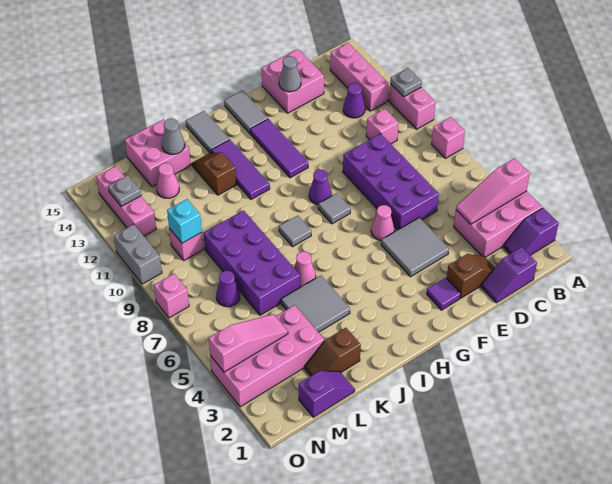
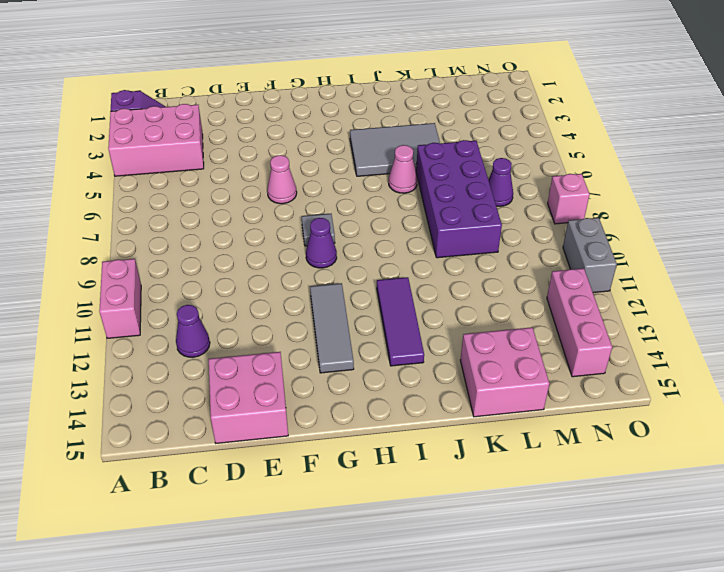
grey 1x3 tile [310,283,354,373] -> purple 1x3 tile [250,119,308,178]
grey 2x3 tile [350,123,440,176] -> grey 2x2 tile [281,276,350,332]
none -> pink 1x1 brick [432,117,465,158]
none -> pink 1x3 brick [330,43,389,111]
none -> purple 1x2 slope [481,247,537,303]
none -> pink 1x1 brick [366,109,399,144]

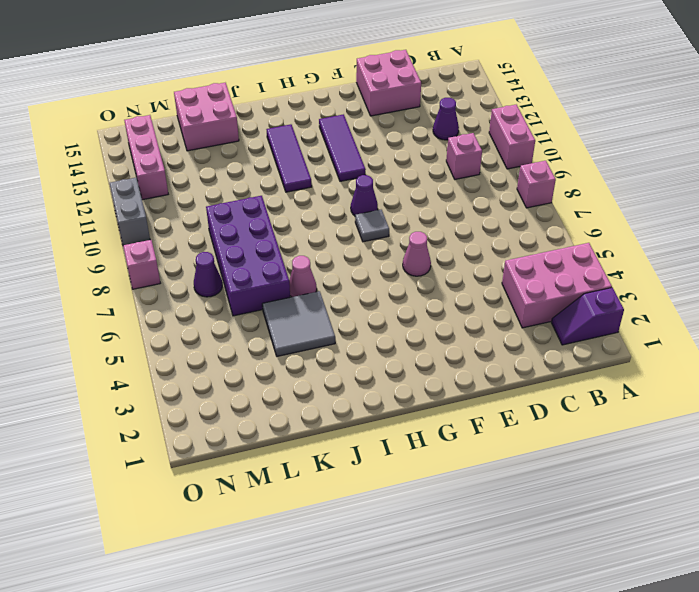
none -> pink 1x3 brick [330,43,389,111]
none -> purple 1x2 slope [481,247,537,303]
none -> brown 1x2 slope [447,254,495,298]
none -> purple 2x4 brick [343,134,439,230]

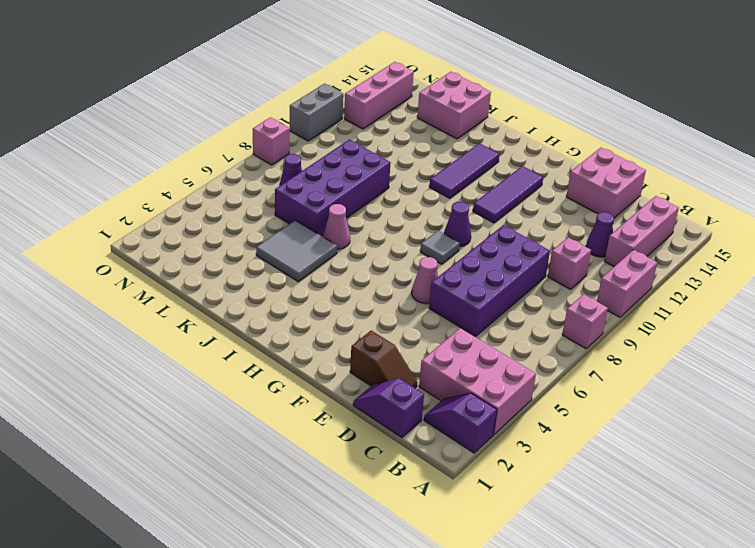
none -> grey 2x2 tile [381,218,449,277]
none -> purple 1x1 tile [427,278,461,310]
none -> grey 1x2 tile [224,91,268,133]
none -> grey 1x1 tile [279,216,311,247]

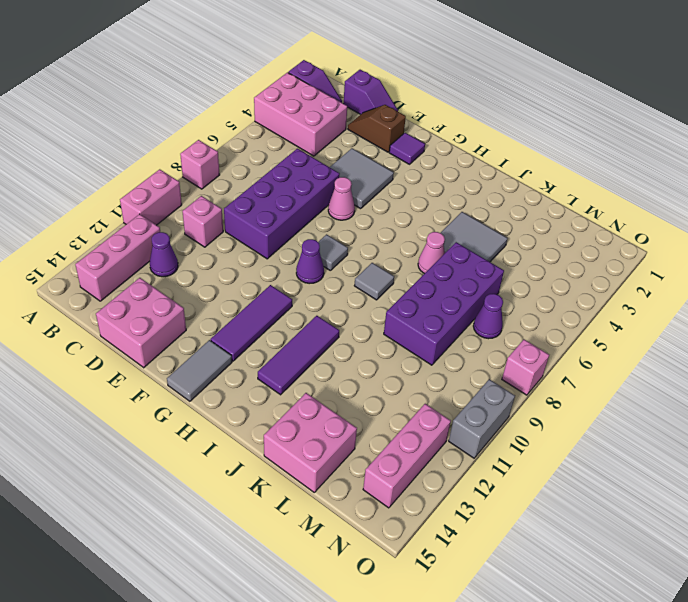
none -> grey 1x2 tile [186,111,229,153]
none -> brown 1x2 slope [192,153,237,195]
none -> brown 1x2 slope [305,328,361,376]
none -> purple 1x2 slope [299,371,355,417]

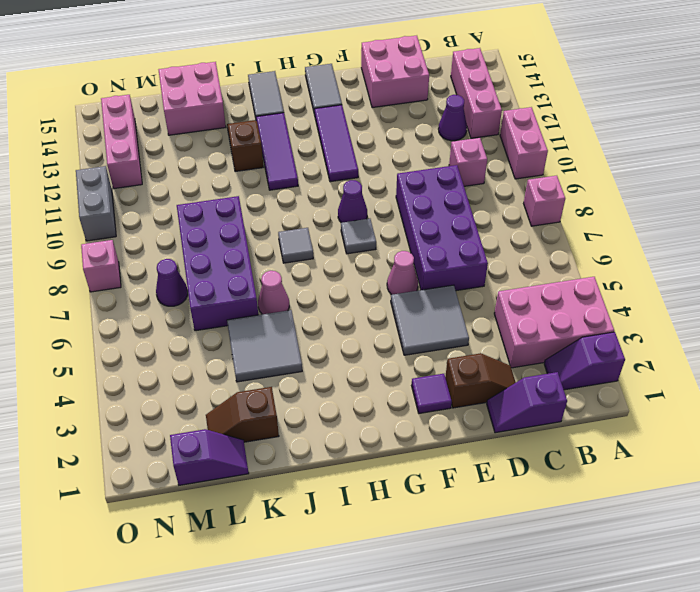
none -> pink 2x4 brick [210,305,324,407]
none -> pink 1x1 cone [156,163,179,198]
none -> pink 1x1 brick [169,229,203,260]
none -> pink 1x3 slope [456,158,530,224]

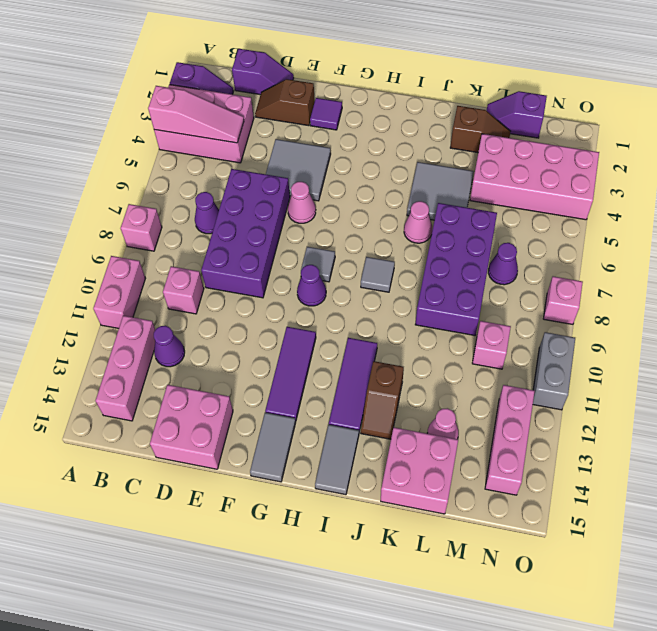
purple 1x1 cone [195,192,219,234] -> none
none -> grey 1x1 plate [390,68,422,97]
none -> grey 1x1 cone [279,56,301,92]
none -> grey 1x1 cone [162,118,185,154]
none -> pink 1x3 slope [209,314,288,372]

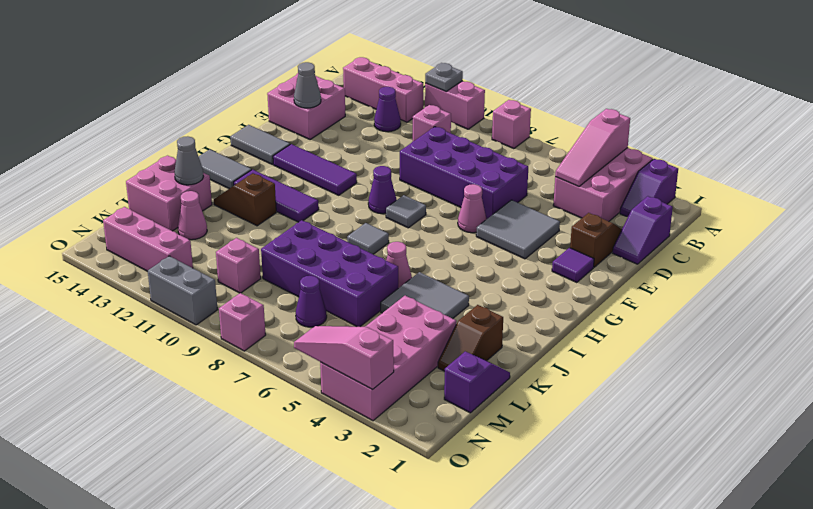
pink 1x3 slope [294,326,394,390] -> pink 1x3 slope turned to [209,314,288,372]
none -> cyan 1x1 brick [167,199,202,243]
none -> grey 1x1 plate [108,175,141,206]

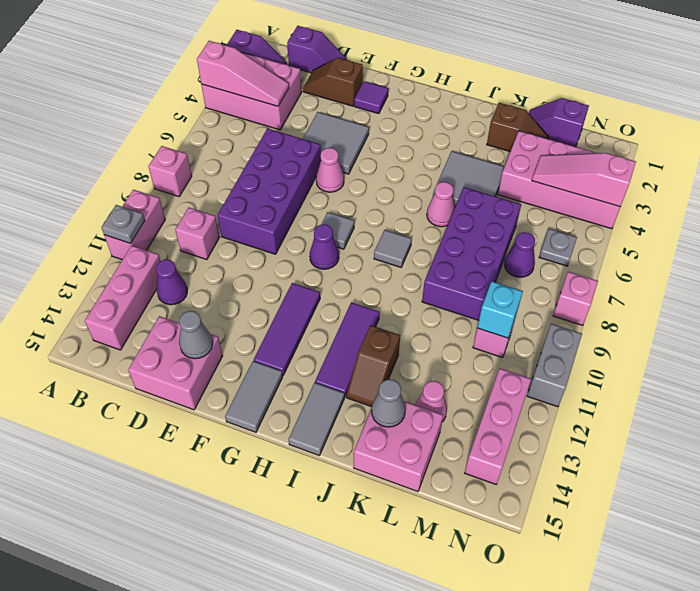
grey 1x1 plate [539,229,577,266] -> grey 1x1 plate moved to [108,175,141,206]

